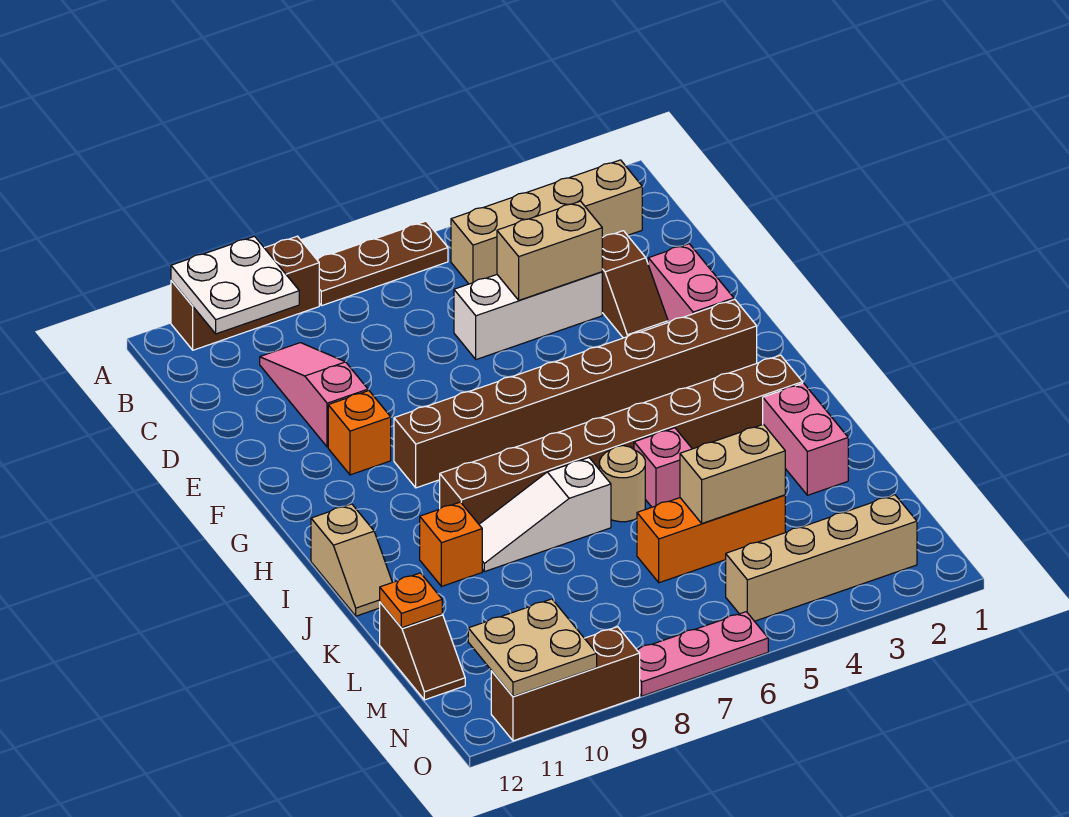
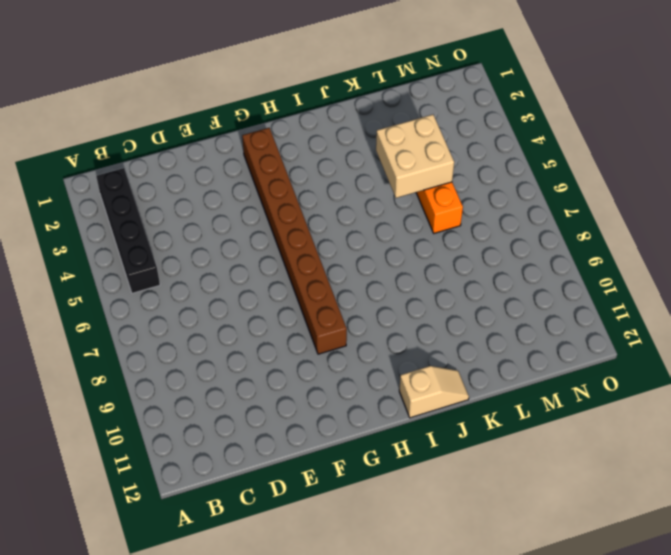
black 1x4 brick [96,168,160,293] -> tan 1x4 brick [451,160,642,284]
tan 2x2 brick [376,115,454,198] -> tan 1x2 brick [680,424,785,523]
none -> brown 1x3 plate [317,221,448,306]
none -> brown 1x3 brick [171,236,319,350]
none -> pink 1x3 slope [260,343,368,447]

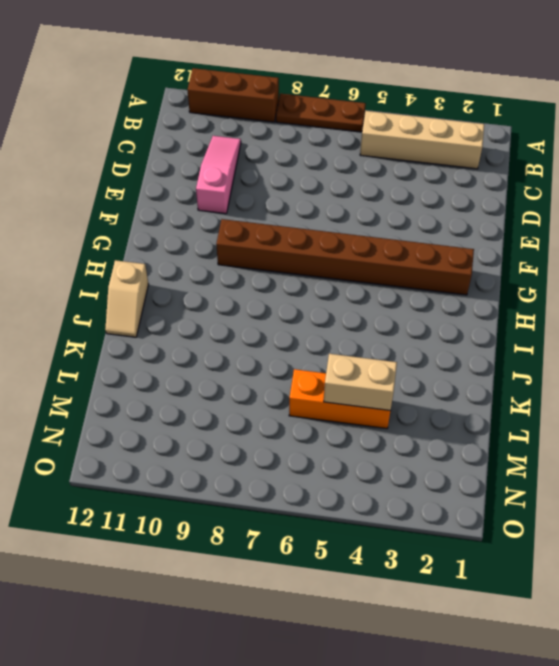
none -> brown 1x2 slope [602,231,668,338]
none -> white 1x3 brick [454,272,602,360]
none -> pink 1x2 brick [648,244,734,322]

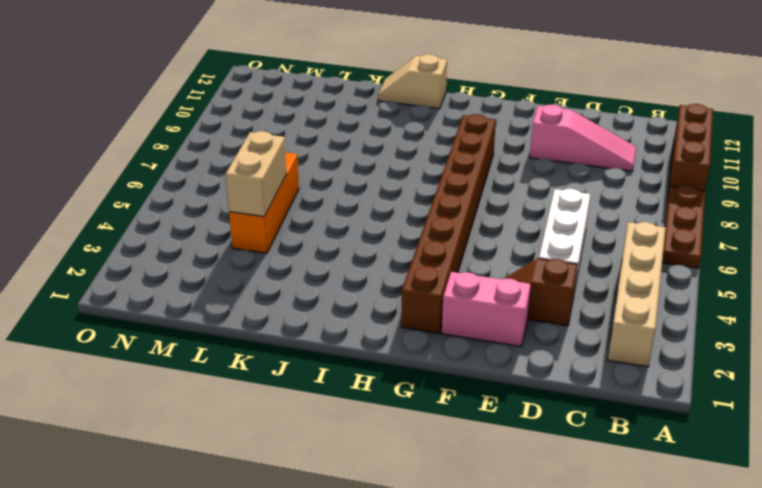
none -> orange 1x1 brick [328,391,391,475]
none -> brown 1x8 brick [440,355,803,524]
none -> pink 1x2 brick [763,383,848,495]

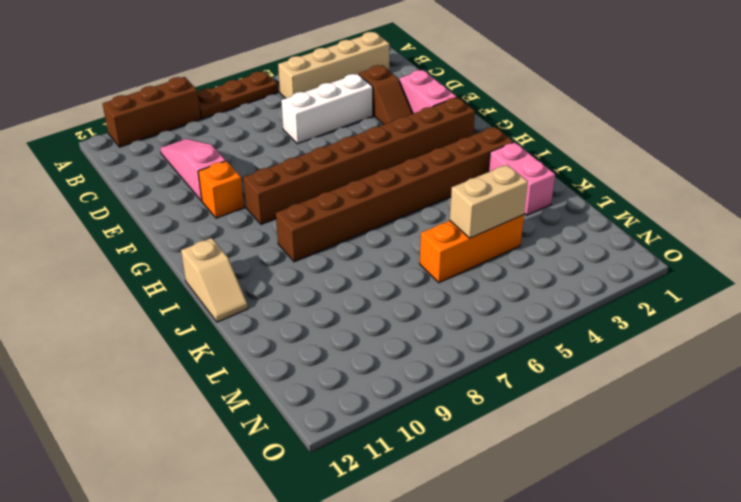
none -> pink 1x1 brick [634,428,692,507]
none -> tan 1x1 round brick [600,446,645,522]
none -> white 1x3 slope [479,458,611,572]

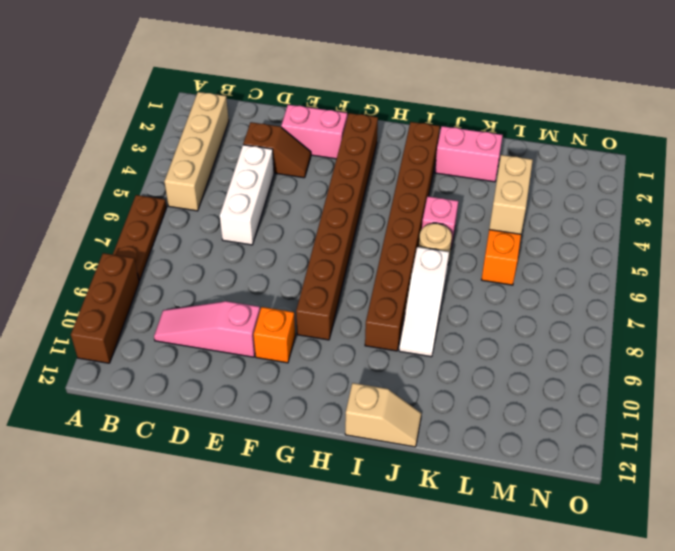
none -> orange 1x1 brick [420,502,482,587]
none -> brown 1x2 slope [380,602,465,700]
none -> tan 1x4 brick [726,495,917,621]

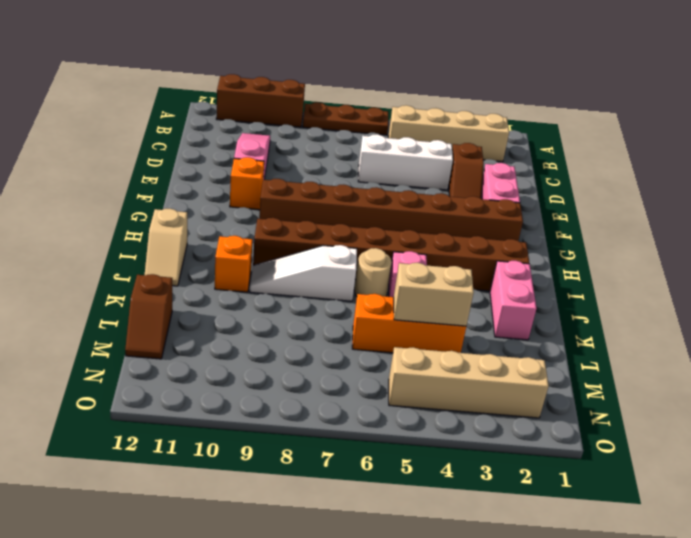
none -> pink 1x3 plate [637,612,768,696]
none -> brown 1x3 brick [491,627,640,741]
none -> white 2x2 plate [171,236,299,334]

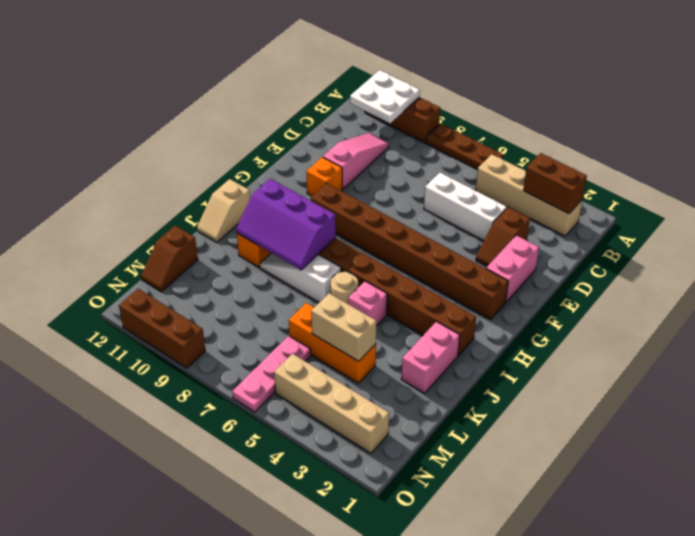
brown 1x2 brick [523,153,587,214] -> none
purple 2x3 slope [236,179,336,270] -> none
pink 1x3 plate [232,336,311,412] -> pink 1x3 plate turned to [637,612,768,696]
none -> tan 1x2 brick [497,201,602,300]
none -> orange 1x1 plate [380,573,442,628]
none -> tan 2x2 plate [468,599,597,696]

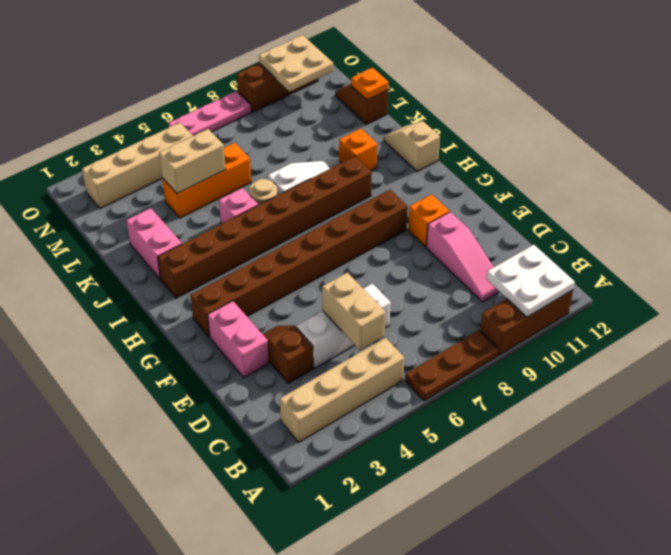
tan 1x2 brick [322,272,386,350] -> tan 1x2 brick turned to [497,201,602,300]

